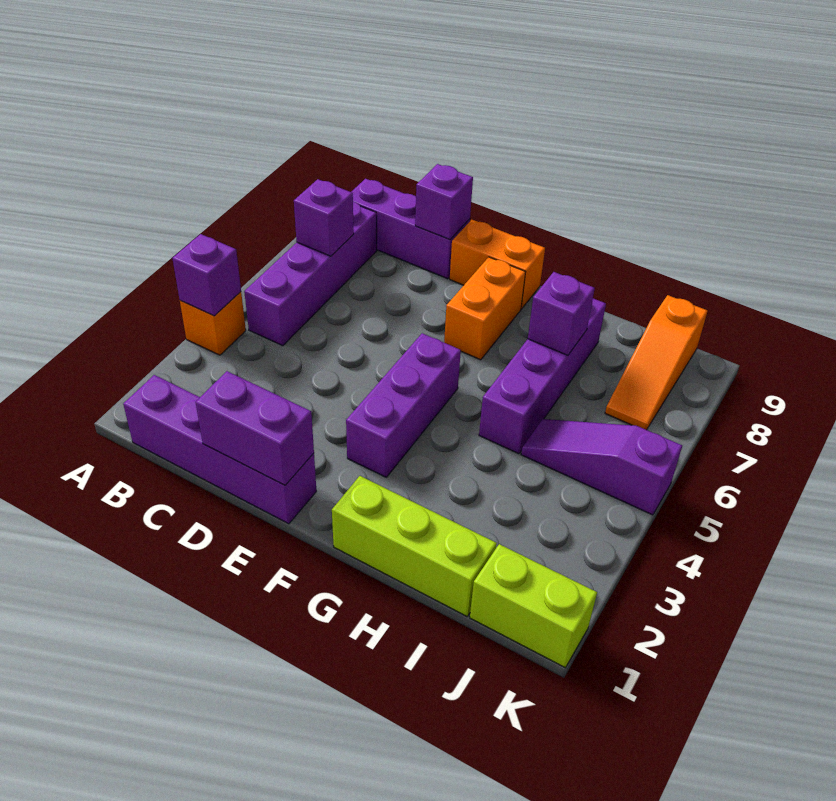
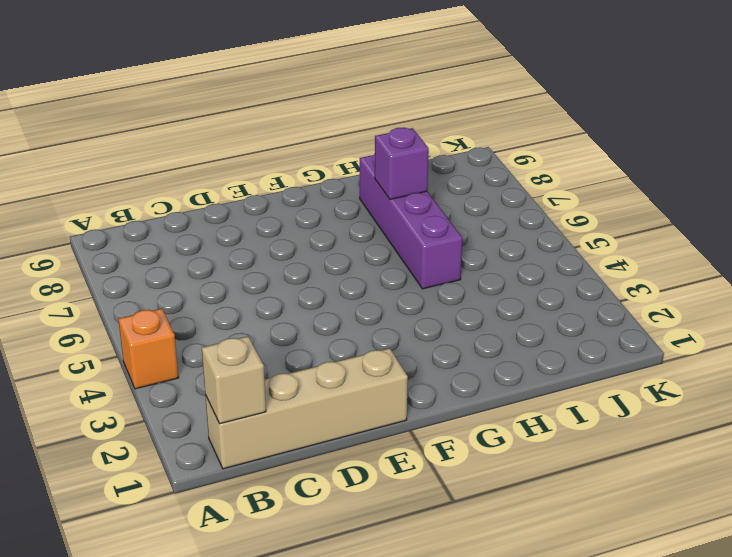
tan 1x4 brick [205,348,408,469] -> purple 1x4 brick [123,375,316,524]
tan 1x1 brick [202,336,266,424] -> none
none -> purple 1x4 brick [244,202,377,346]
none -> purple 1x3 brick [352,179,470,279]
none -> orange 1x2 brick [450,220,545,309]

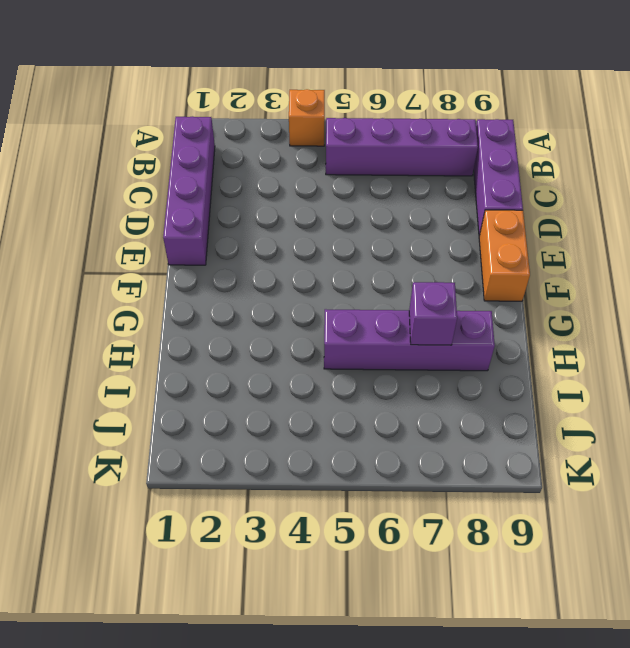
none -> purple 1x3 brick [346,333,461,477]
none -> orange 1x2 brick [444,257,525,360]
none -> lime 1x3 brick [332,476,497,616]

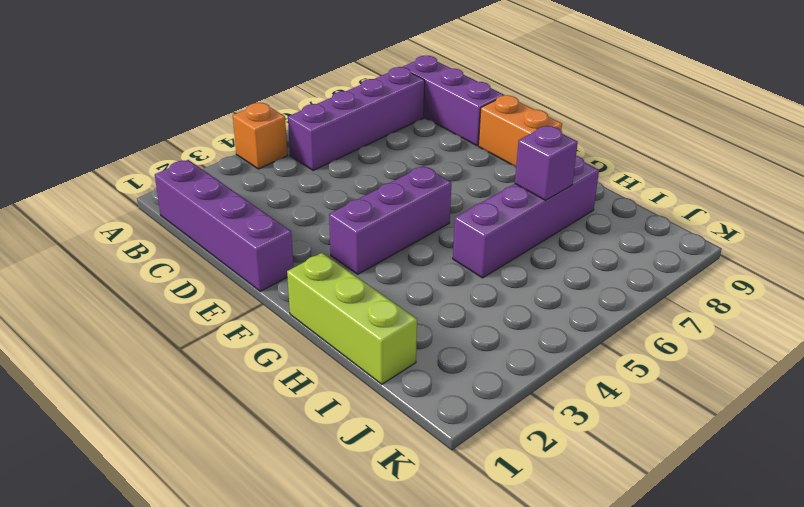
none -> orange 1x2 brick [444,257,525,360]
none -> purple 1x3 slope [521,419,682,515]
none -> lime 1x2 brick [470,544,597,668]

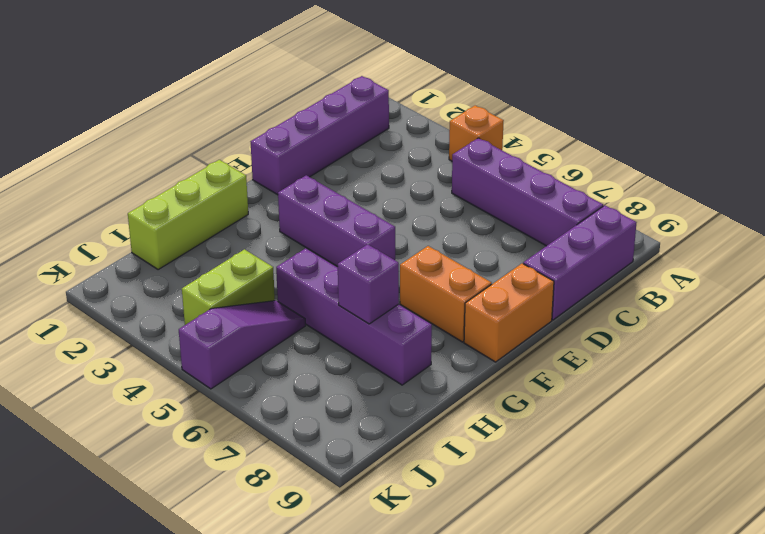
lime 1x2 brick [182,249,275,325] -> lime 1x2 brick moved to [470,544,597,668]
none -> orange 1x3 slope [605,295,707,430]
none -> purple 1x1 brick [172,234,241,316]
none -> purple 1x1 brick [294,179,354,256]

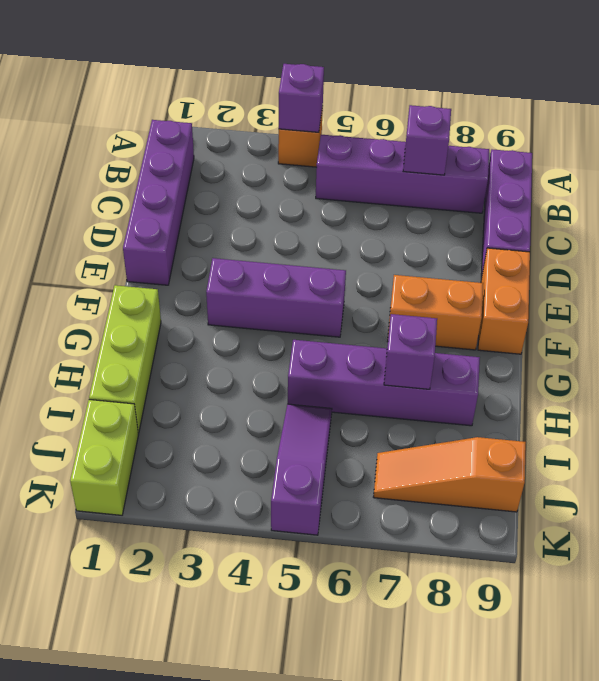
none -> purple 1x2 brick [196,371,314,485]
none -> purple 1x1 brick [415,164,473,239]

